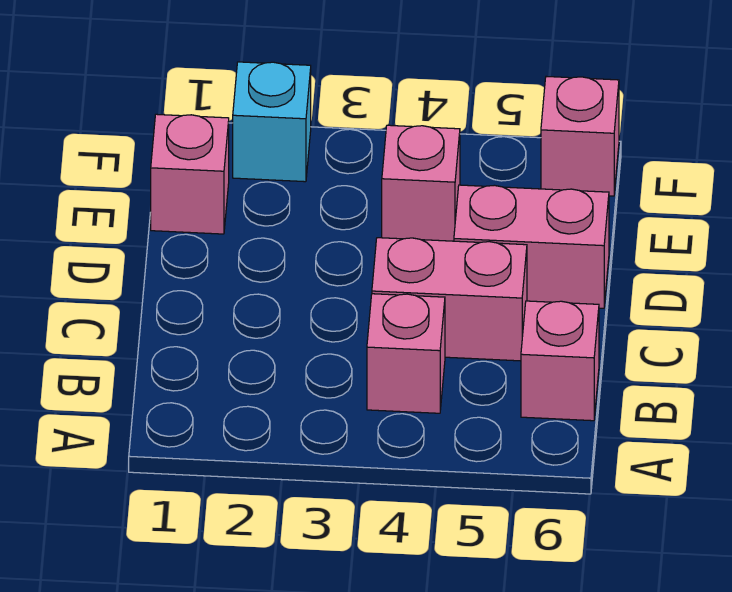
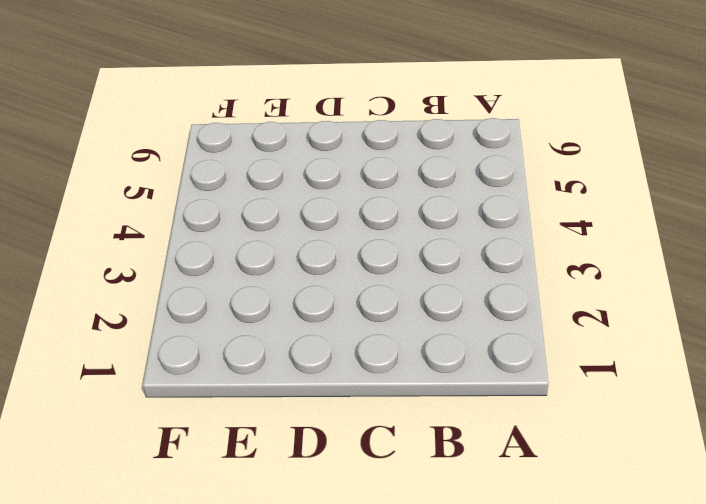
none -> pink 1x1 brick [367,294,445,413]
none -> pink 1x1 brick [521,301,599,421]

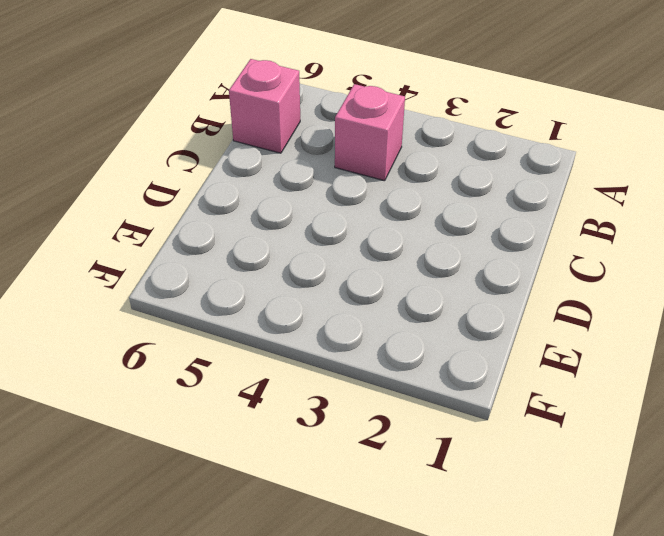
none -> pink 1x2 brick [372,238,527,361]
none -> pink 1x2 brick [454,185,609,308]

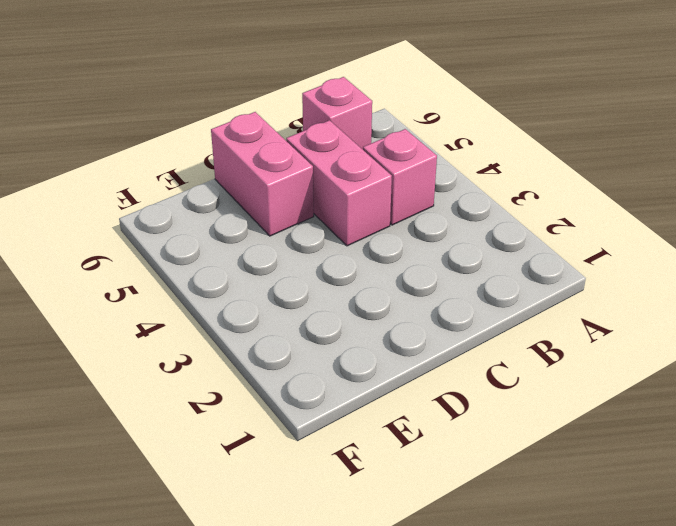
none -> pink 1x1 brick [151,114,229,234]
none -> pink 1x1 brick [382,125,460,241]

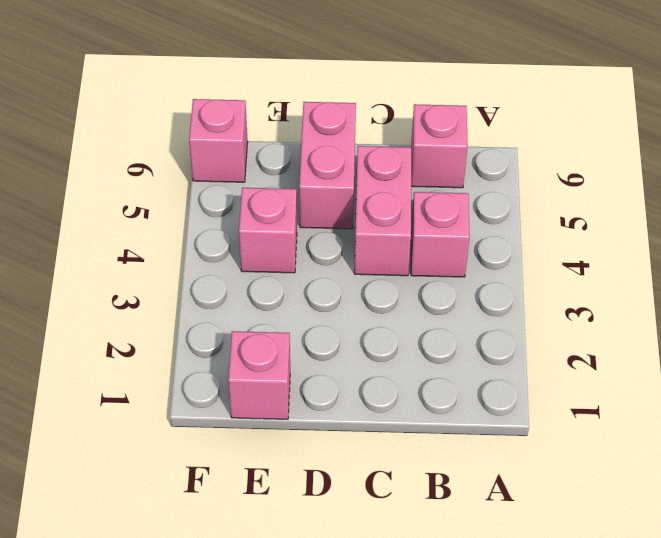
none -> cyan 1x1 brick [233,62,311,182]

